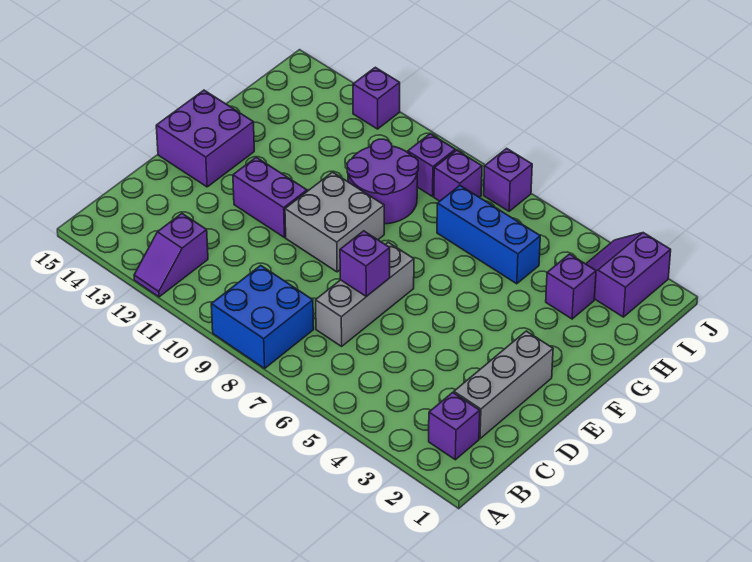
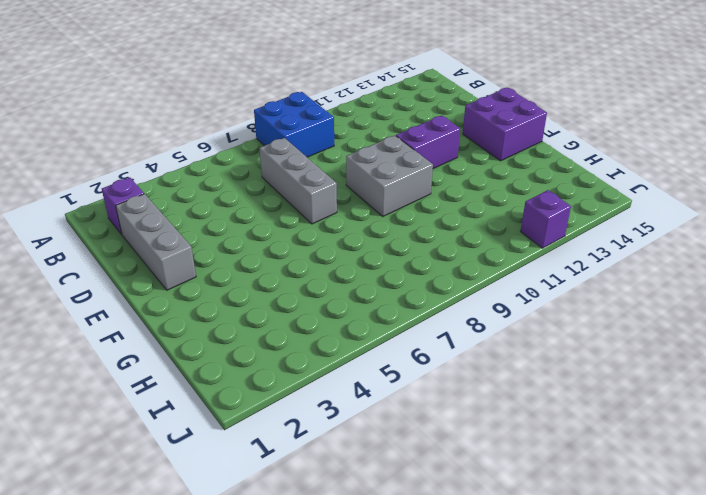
none -> purple 1x2 slope [134,214,208,297]
none -> purple 2x2 round brick [347,139,418,224]
none -> purple 1x1 brick [546,254,596,319]

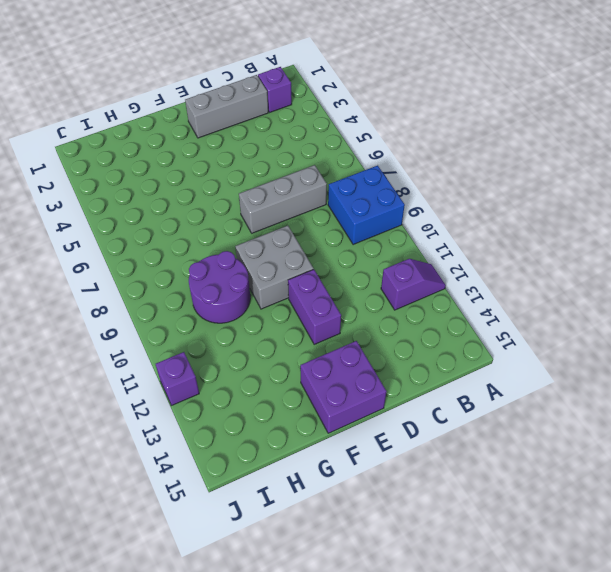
none -> purple 1x1 brick [546,254,596,319]
none -> blue 1x3 brick [437,186,540,284]
none -> purple 2x2 slope [586,233,671,317]

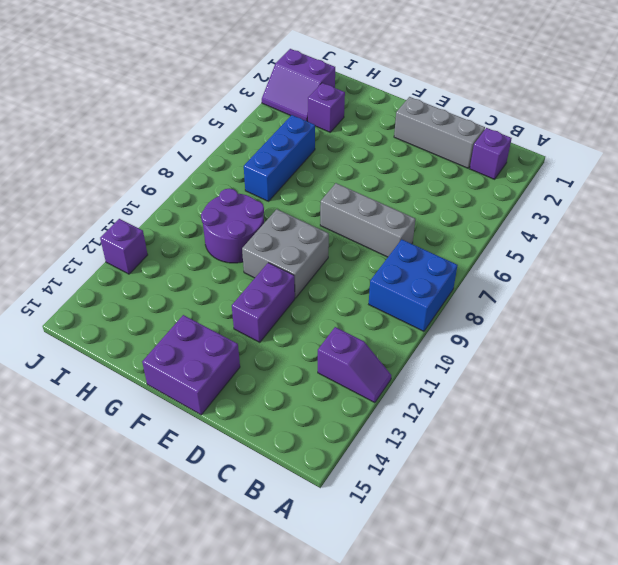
none -> purple 1x1 brick [434,150,482,201]
none -> purple 1x1 brick [408,134,455,196]
none -> purple 1x1 brick [484,148,532,211]

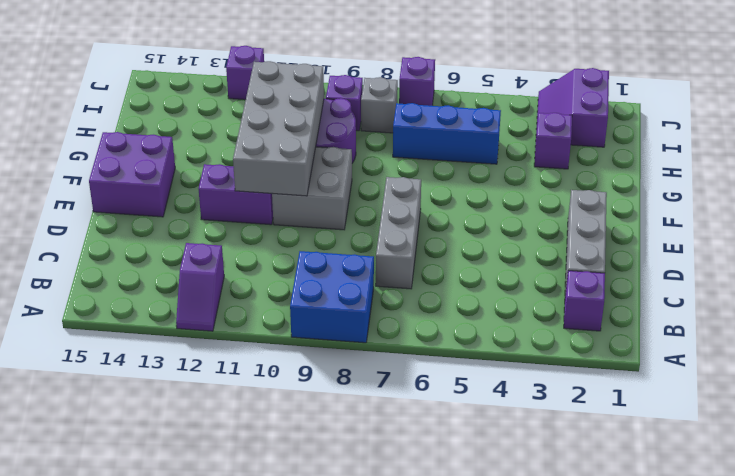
grey 2x4 brick [233,61,324,196] -> none
grey 1x1 brick [361,77,398,133] -> purple 1x1 brick [434,150,482,201]
none -> purple 1x1 brick [340,231,390,296]

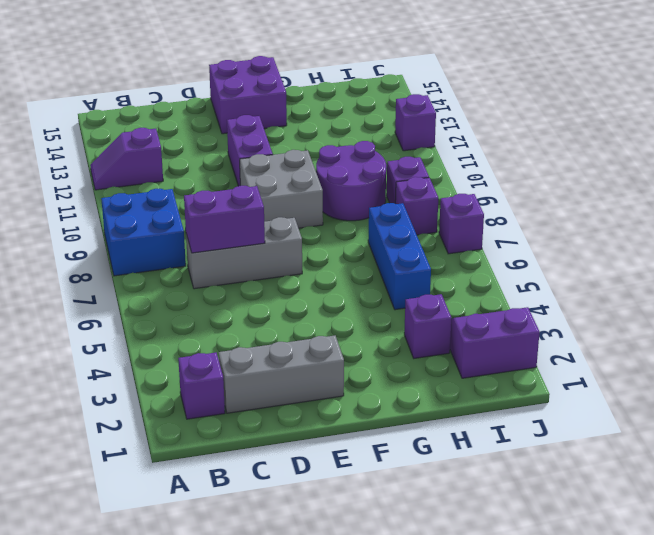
purple 1x2 brick [184,186,265,253] -> purple 1x1 brick [340,231,390,296]

